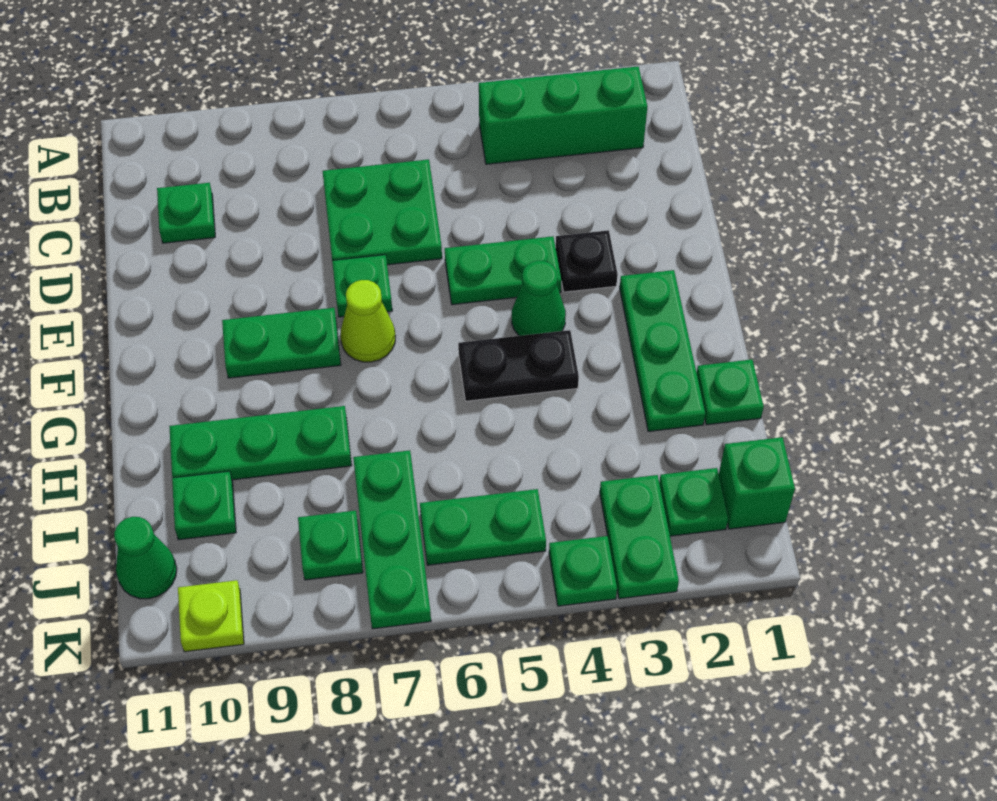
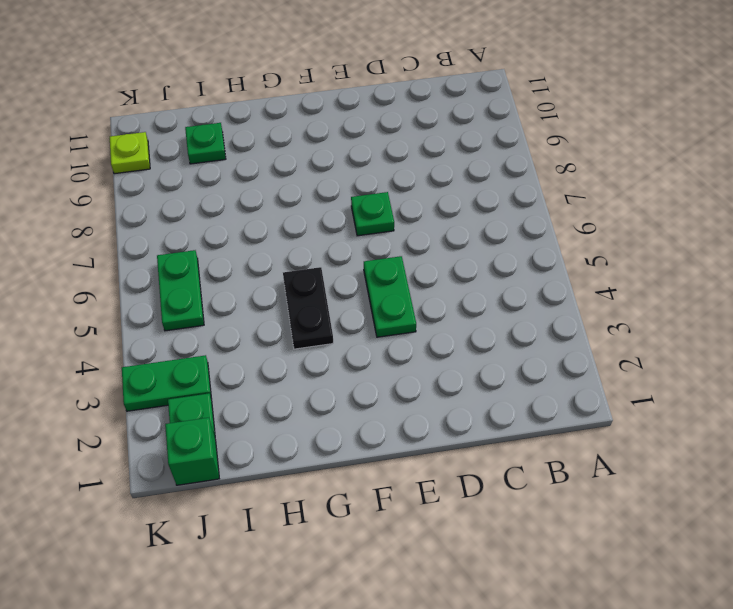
none -> green 1x3 brick [479,67,647,164]
none -> green 2x2 plate [323,159,442,265]
none -> green 1x1 plate [157,183,215,243]

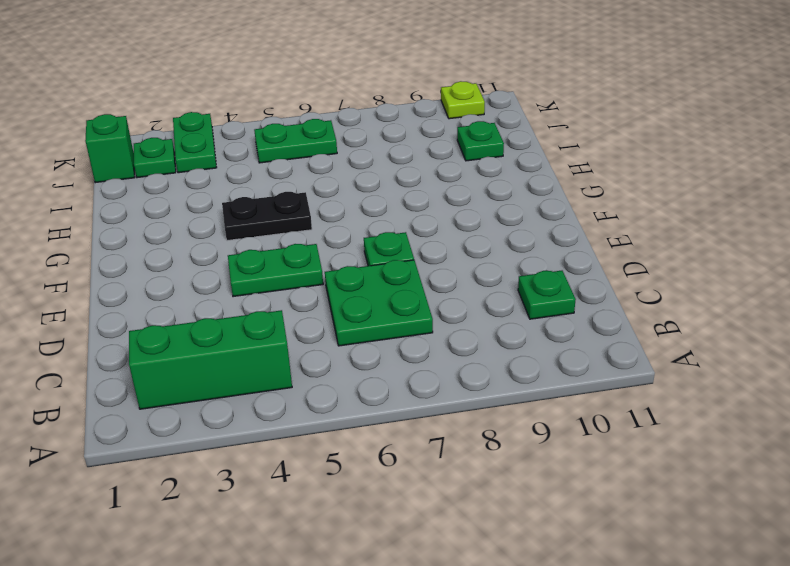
none -> black 1x1 plate [556,230,618,292]
none -> green 1x3 plate [620,270,705,432]
none -> green 1x1 cone [512,261,566,336]

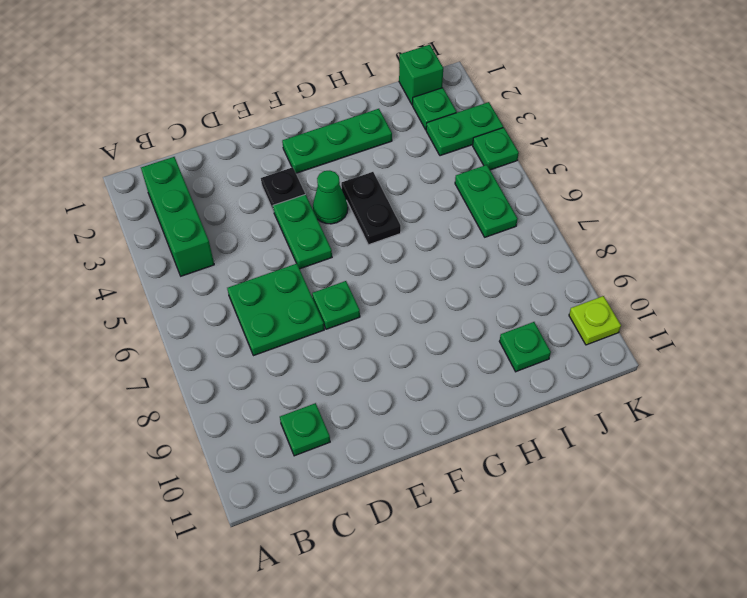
none -> lime 1x1 cone [340,280,395,362]
none -> green 1x2 plate [222,308,341,378]
none -> green 1x1 plate [697,360,764,425]

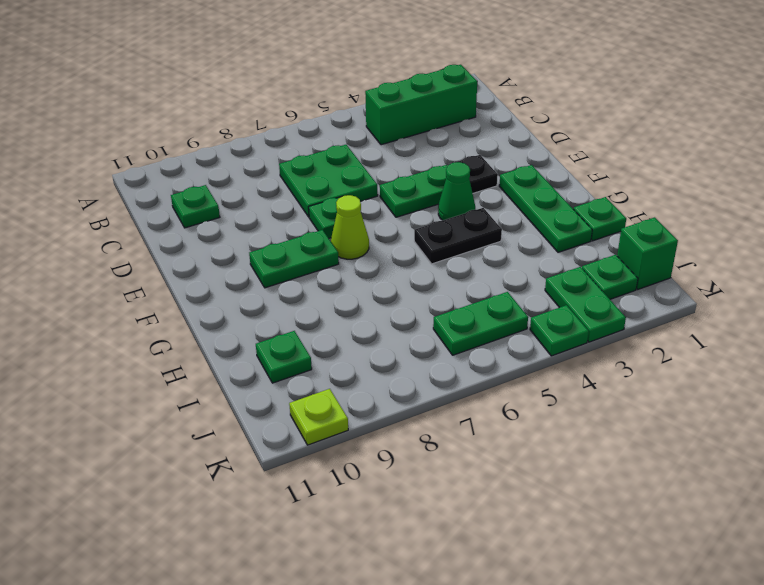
none -> green 1x3 plate [169,406,352,480]
none -> green 1x3 plate [353,450,431,629]
none -> green 1x1 plate [298,511,363,580]

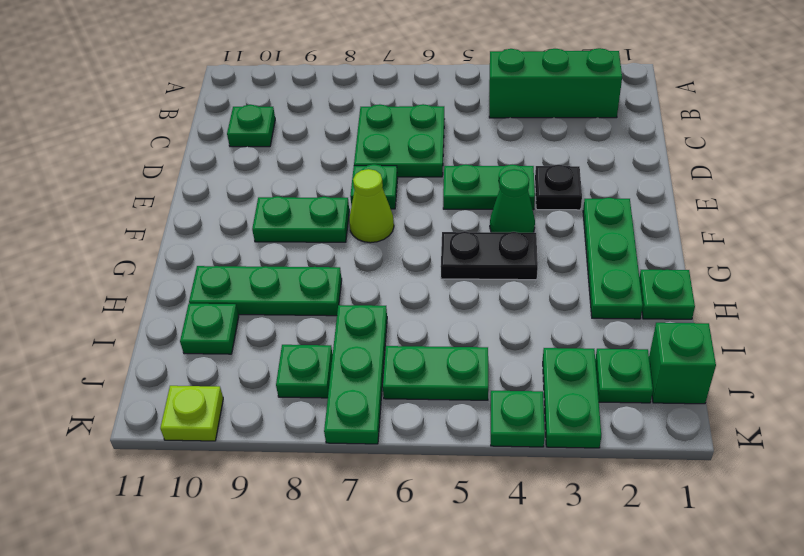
none -> green 1x1 cone [114,517,177,599]

